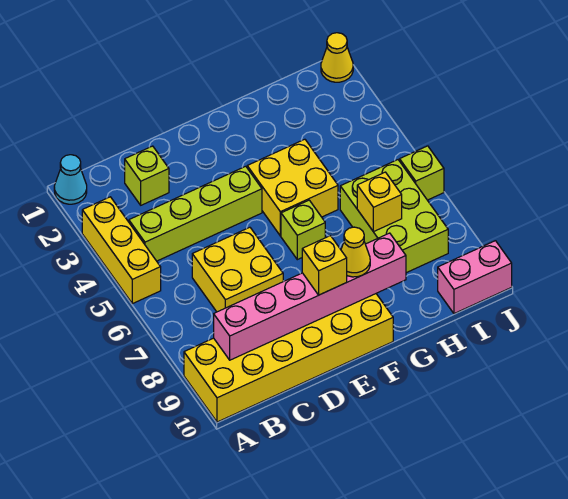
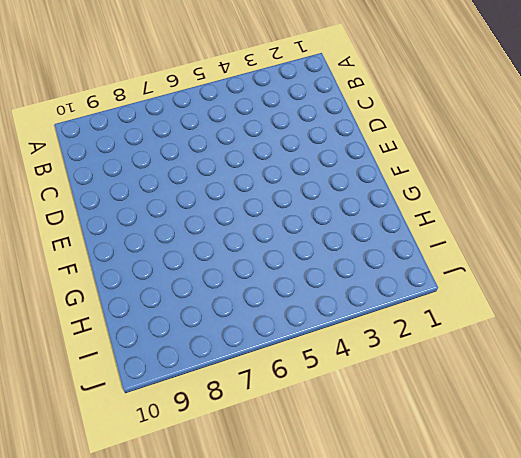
none -> cyan 1x1 cone [54,155,87,204]
none -> yellow 1x3 brick [82,197,161,304]
none -> yellow 2x6 brick [184,294,393,422]

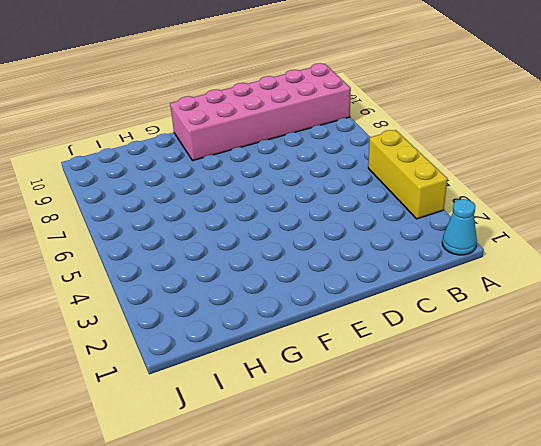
pink 2x6 brick [170,63,351,161] -> yellow 2x6 brick [184,294,393,422]
none -> lime 1x4 brick [129,166,262,261]
none -> lime 1x1 brick [125,146,169,205]
none -> yellow 2x2 brick [192,227,283,312]

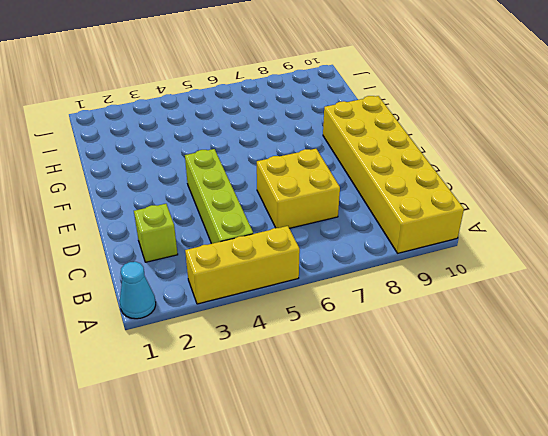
none -> yellow 2x2 brick [247,139,338,236]
none -> lime 1x1 brick [281,200,325,260]
none -> lime 2x3 brick [340,160,448,273]

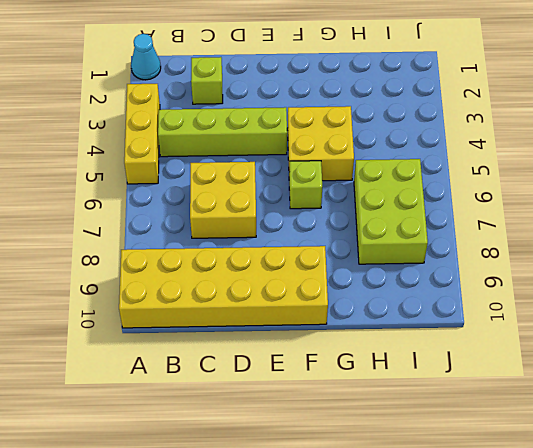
none -> pink 1x2 brick [438,241,512,314]
none -> yellow 1x1 cone [321,33,353,82]
none -> lime 1x1 brick [400,146,444,200]

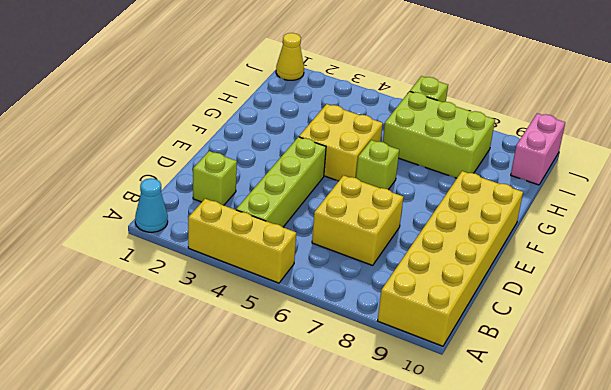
none -> pink 1x6 brick [214,233,406,360]
none -> yellow 1x1 brick [357,172,402,232]
none -> yellow 1x1 brick [302,236,347,295]

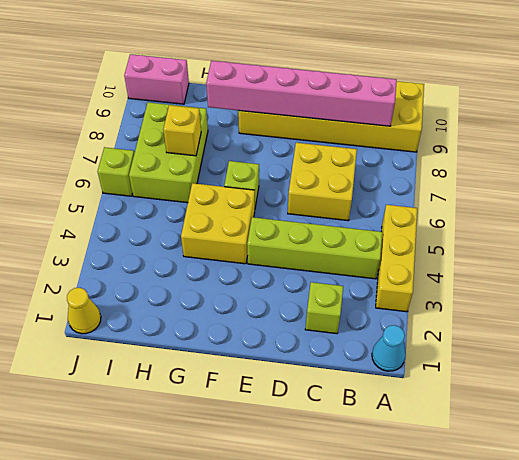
none -> yellow 1x1 brick [302,236,347,295]
none -> yellow 1x1 cone [341,227,370,277]

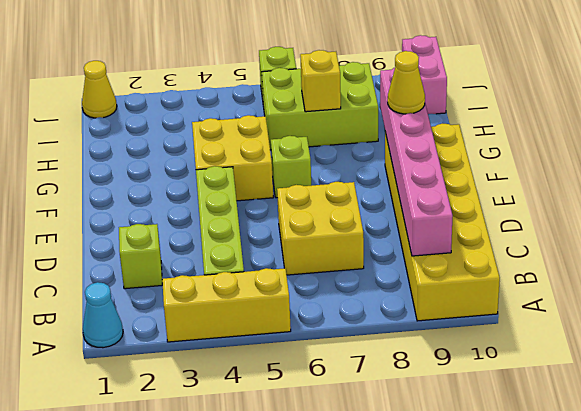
none -> yellow 1x1 brick [302,236,347,295]

